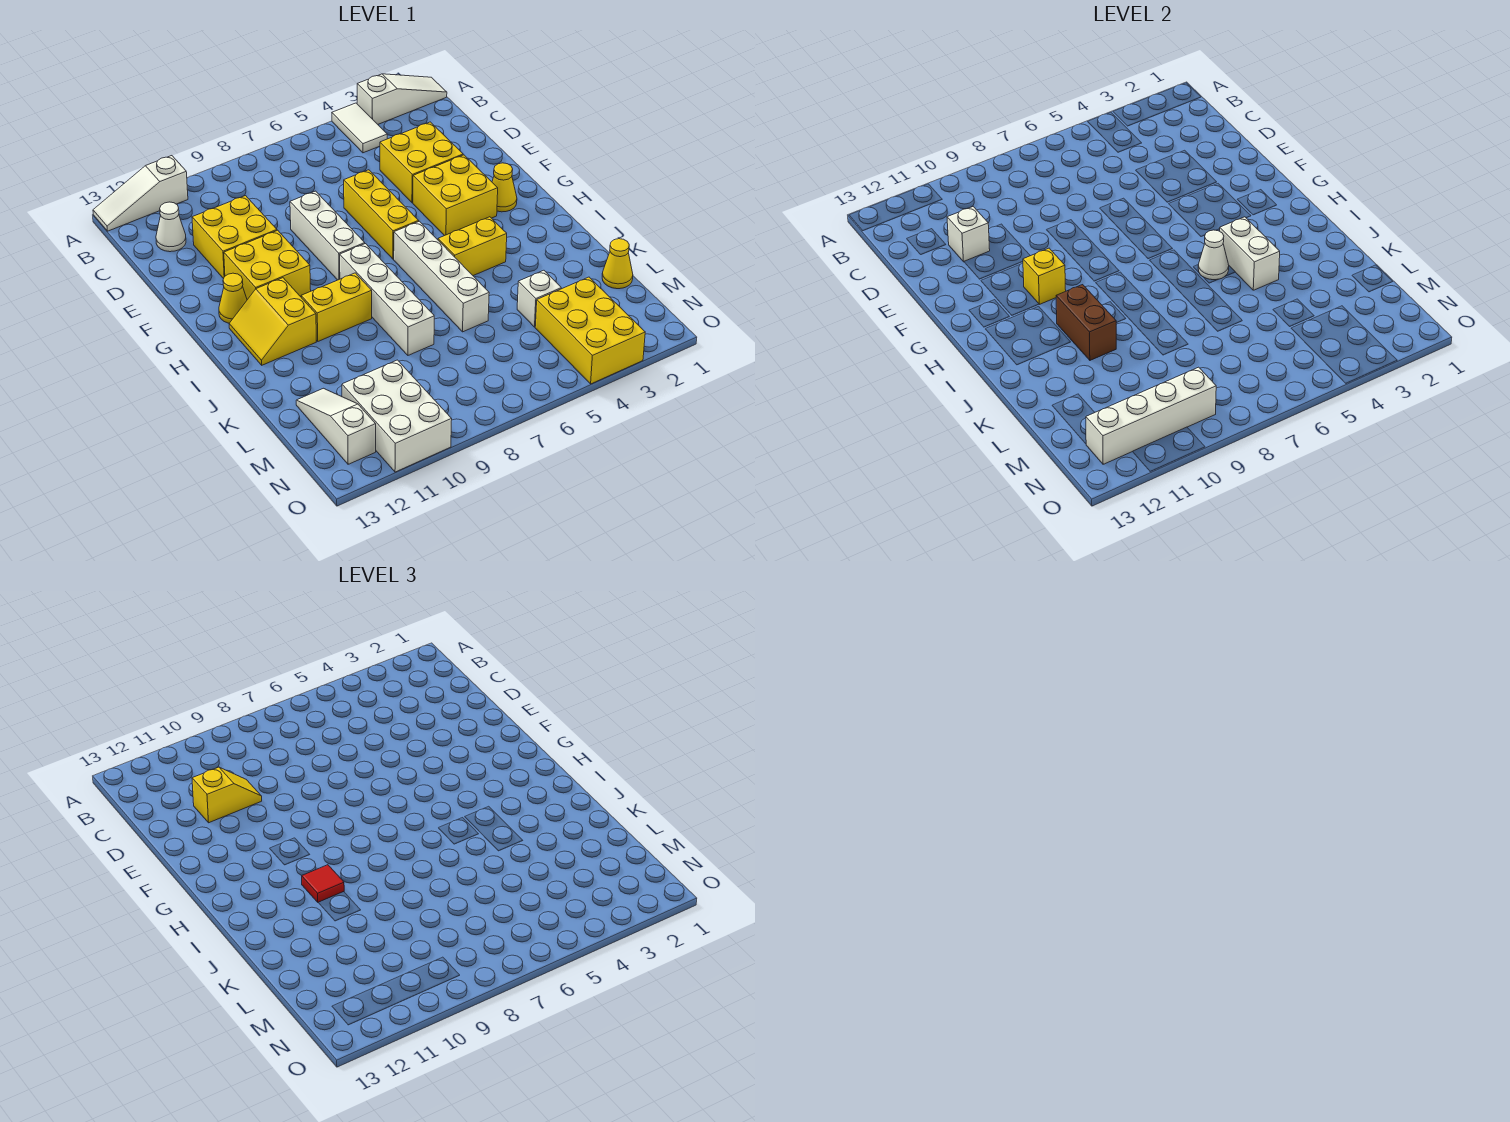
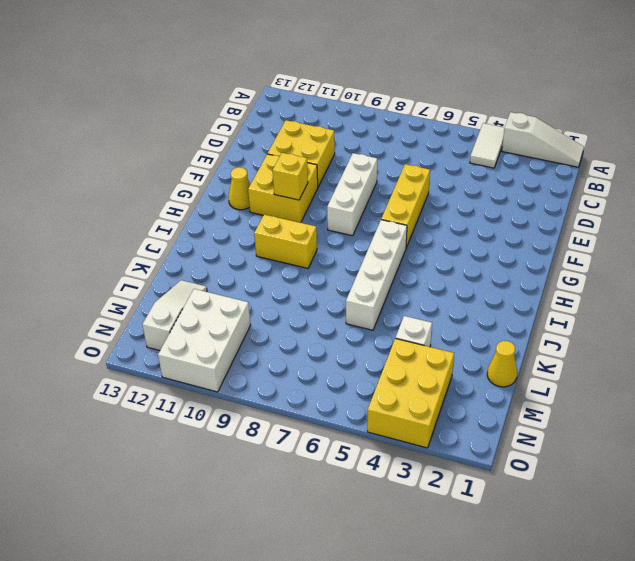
none -> white 1x3 slope [93,156,188,231]
none -> white 1x1 cone [156,202,186,252]
none -> yellow 2x2 brick [380,122,463,203]
none -> yellow 2x2 brick [413,155,498,236]

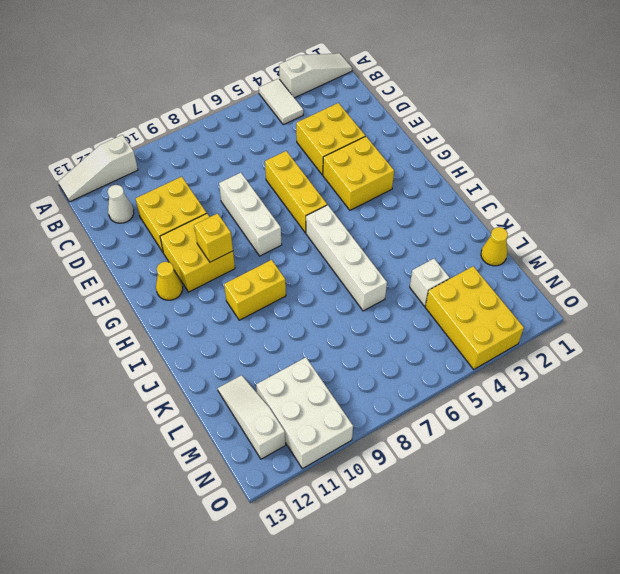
none -> yellow 1x1 cone [492,163,517,212]
none -> white 1x4 brick [340,244,434,355]
none -> yellow 2x2 slope [229,278,316,365]
none -> yellow 1x2 brick [438,217,507,276]

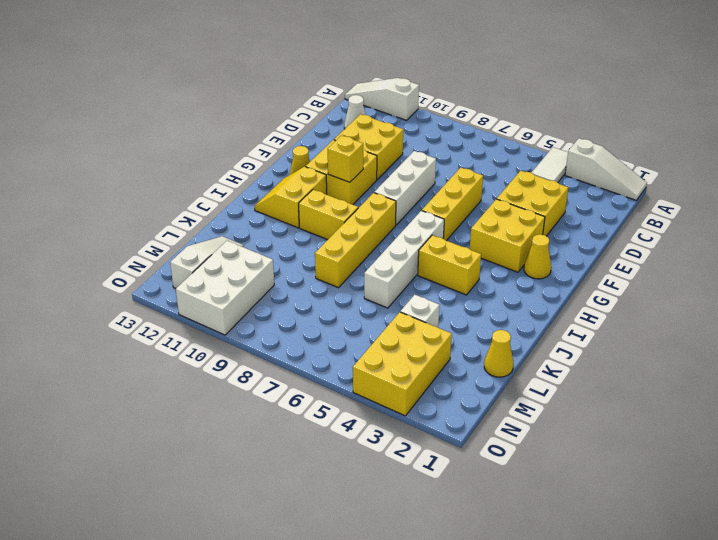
yellow 1x4 brick [315,193,396,288] -> white 1x4 brick [340,244,434,355]
none -> white 1x1 brick [947,207,990,262]
none -> white 1x2 brick [1220,217,1280,290]
none -> white 1x1 cone [1198,230,1229,280]
none -> brown 1x2 brick [1056,285,1116,360]

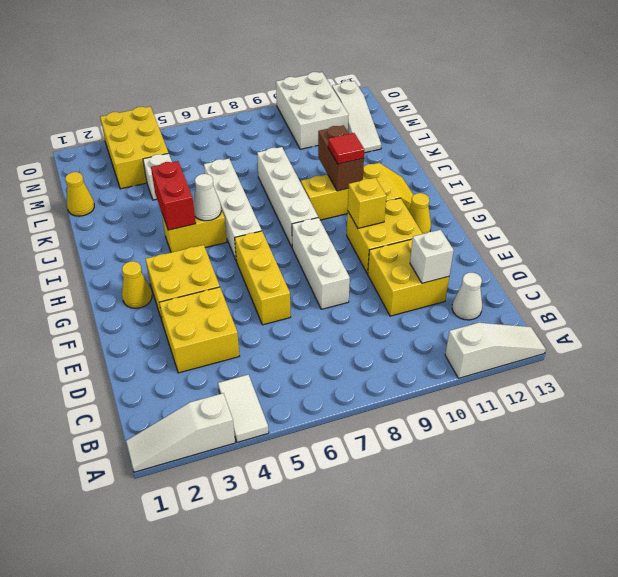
red 1x2 brick [151,161,196,230] -> white 1x2 brick [1220,217,1280,290]
none -> white 1x4 brick [1086,367,1216,464]
none -> yellow 1x2 slope [192,767,262,823]

